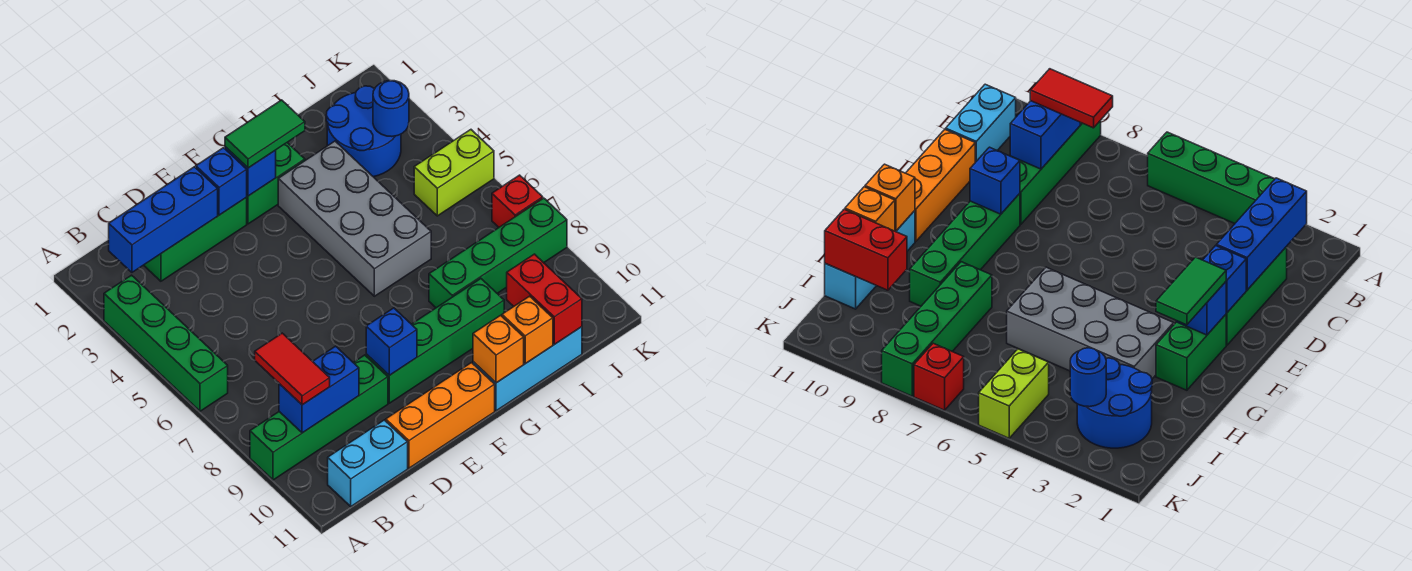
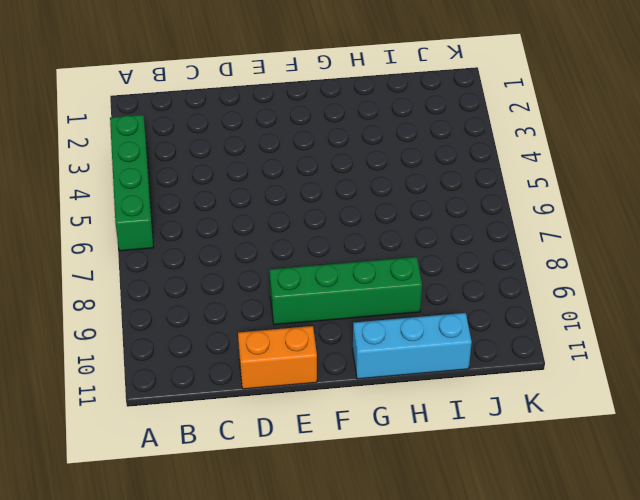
orange 1x2 brick [238,326,317,389] -> orange 1x3 brick [386,363,495,468]
none -> green 1x4 brick [250,355,388,480]
none -> cyan 1x2 brick [328,420,408,506]
none -> green 1x3 brick [144,198,247,281]

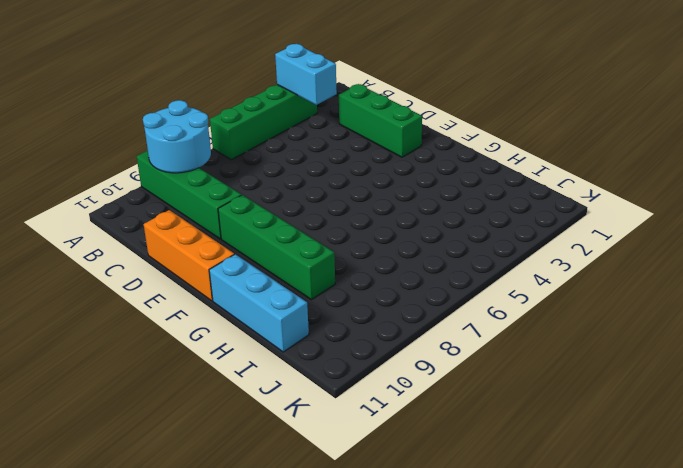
cyan 1x2 brick [275,44,337,105] -> cyan 1x2 brick moved to [328,420,408,506]
cyan 2x2 round brick [143,100,211,173] -> blue 1x2 brick [279,346,359,433]
none -> green 1x2 brick [246,143,305,224]
none -> grey 2x4 brick [278,141,431,296]
none -> green 1x4 brick [429,198,567,308]

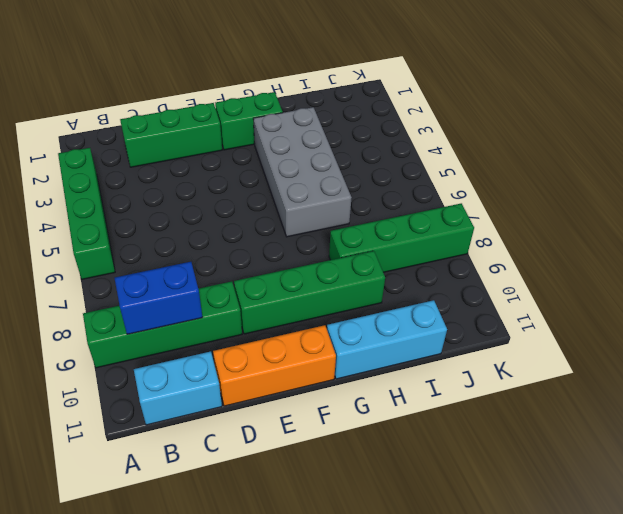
none -> blue 2x2 round brick [326,86,401,177]
none -> lime 1x2 brick [414,130,494,216]
none -> red 1x1 brick [492,175,543,227]

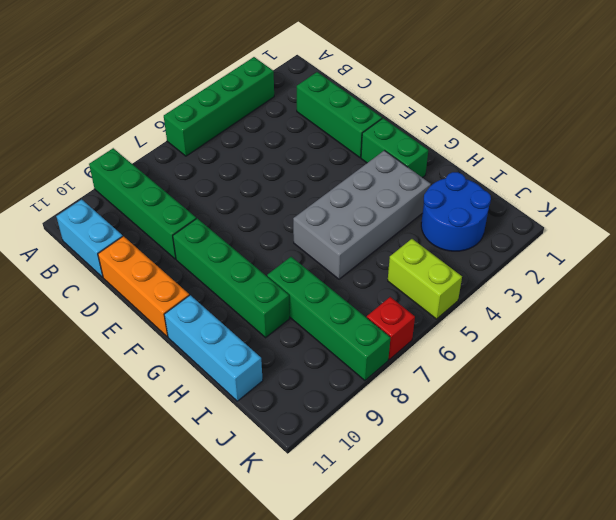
none -> blue 1x3 brick [109,167,218,272]
none -> blue 1x2 brick [279,346,359,433]
none -> blue 1x1 brick [196,148,247,215]

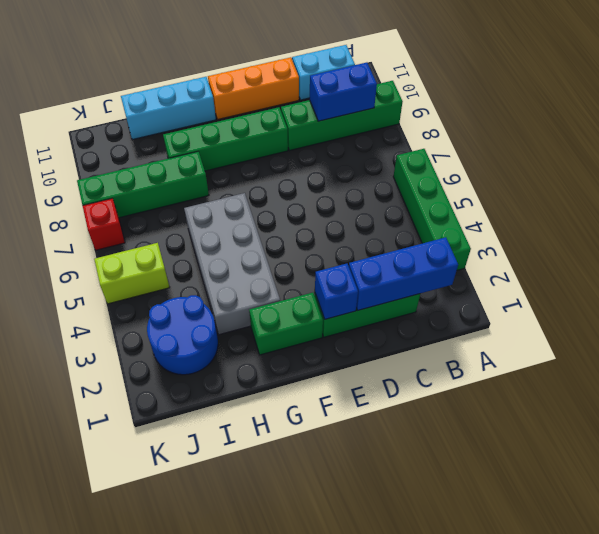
none -> blue 1x1 brick [366,308,417,375]
none -> blue 1x1 brick [225,147,276,196]
none -> orange 1x1 brick [473,315,524,383]

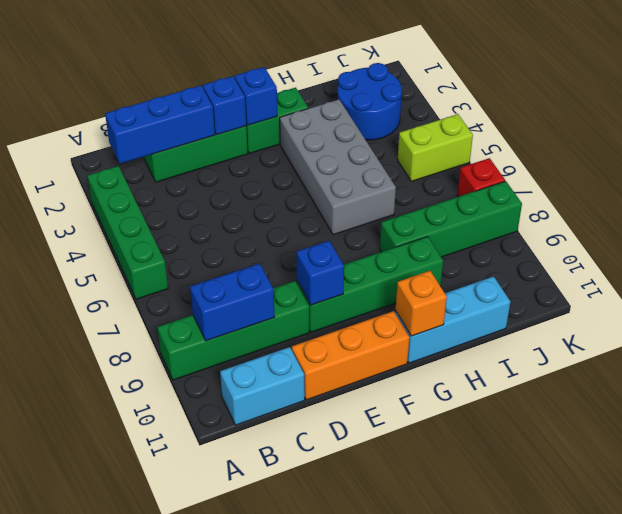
none -> orange 1x1 brick [502,296,553,364]
none -> red 1x2 brick [507,254,582,345]
none -> blue 1x1 round brick [373,80,409,137]

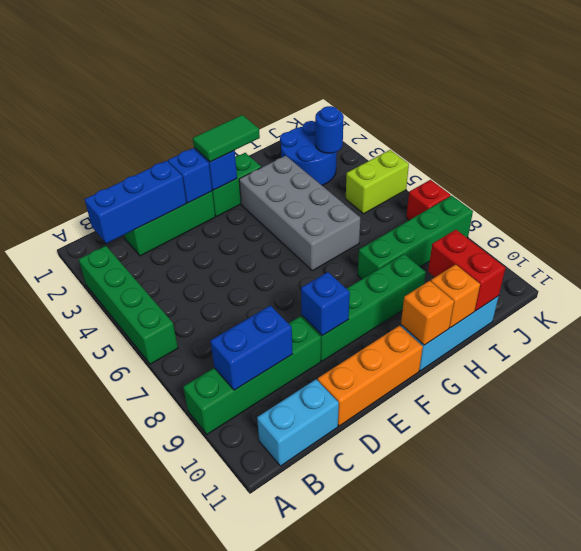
none -> red 1x2 tile [255,333,330,405]

